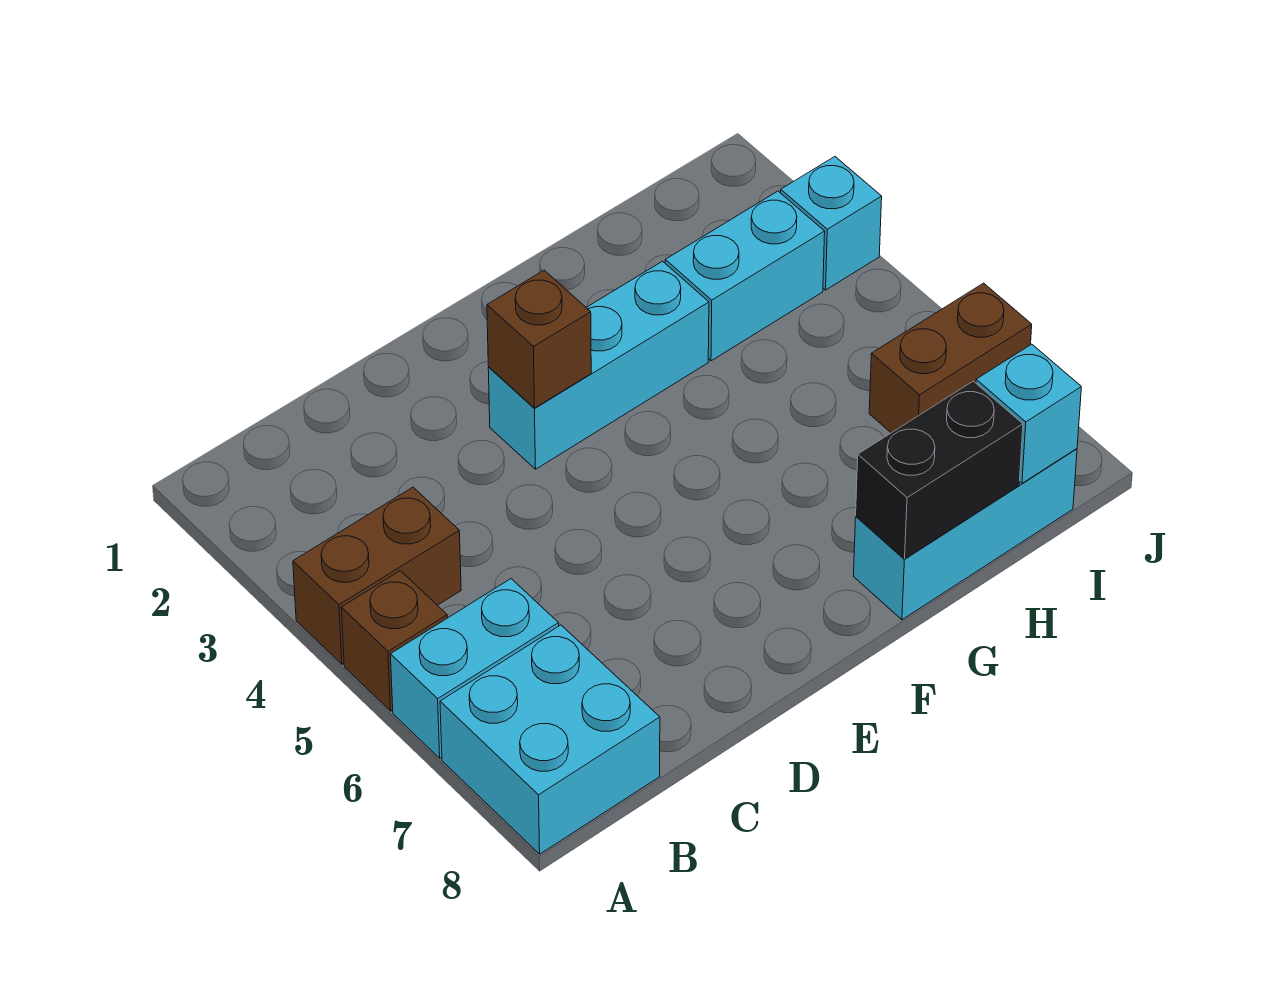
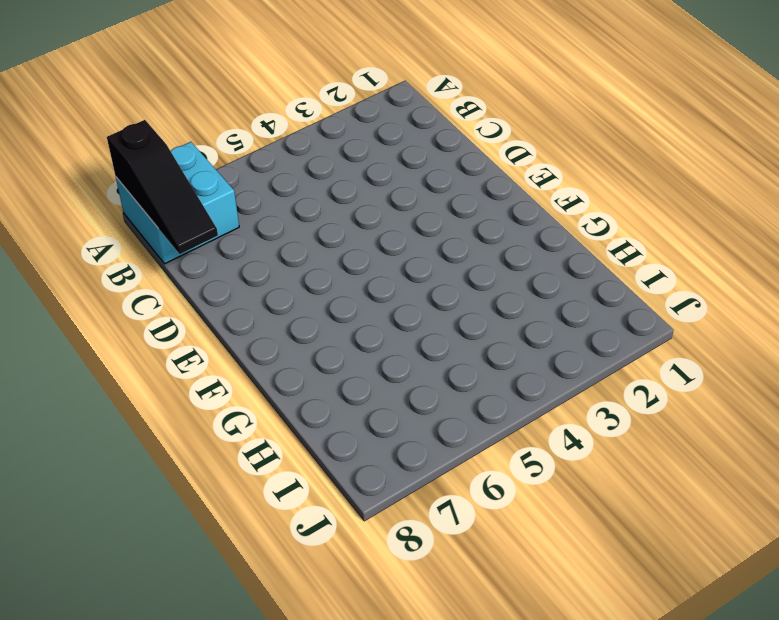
black 1x3 slope [107,120,218,254] -> none
none -> brown 1x2 brick [293,487,461,665]
none -> brown 1x1 brick [341,571,447,711]
none -> cyan 1x2 brick [390,579,559,758]

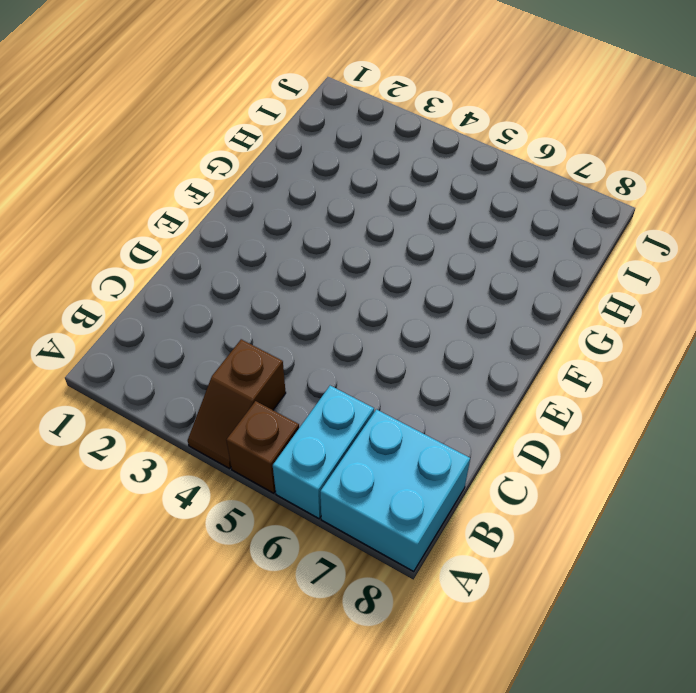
brown 1x2 slope [188,339,286,469] -> brown 1x2 brick [293,487,461,665]
none -> cyan 1x3 brick [488,261,709,469]
none -> cyan 1x3 brick [854,449,1077,620]
none -> cyan 1x2 brick [665,191,825,361]

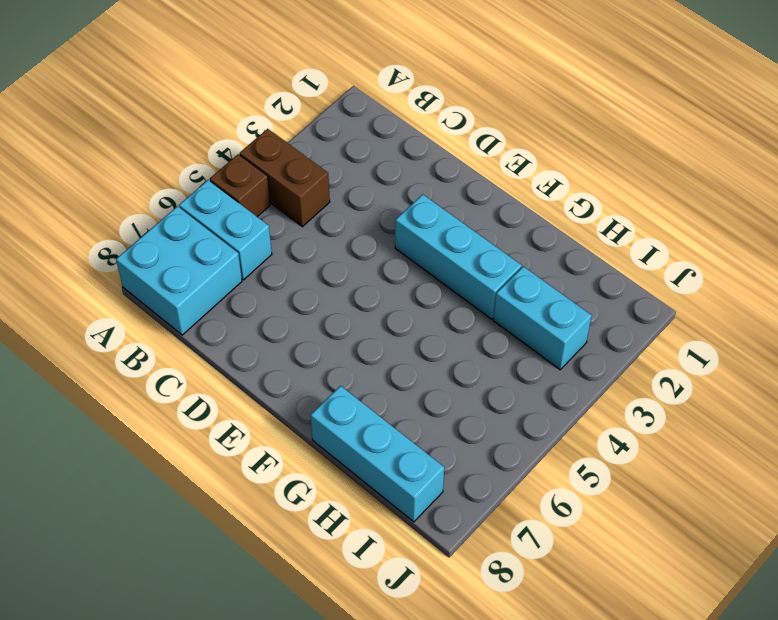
none -> brown 1x2 brick [869,283,1032,433]
none -> cyan 1x1 brick [781,157,882,290]
none -> brown 1x1 brick [487,270,591,408]

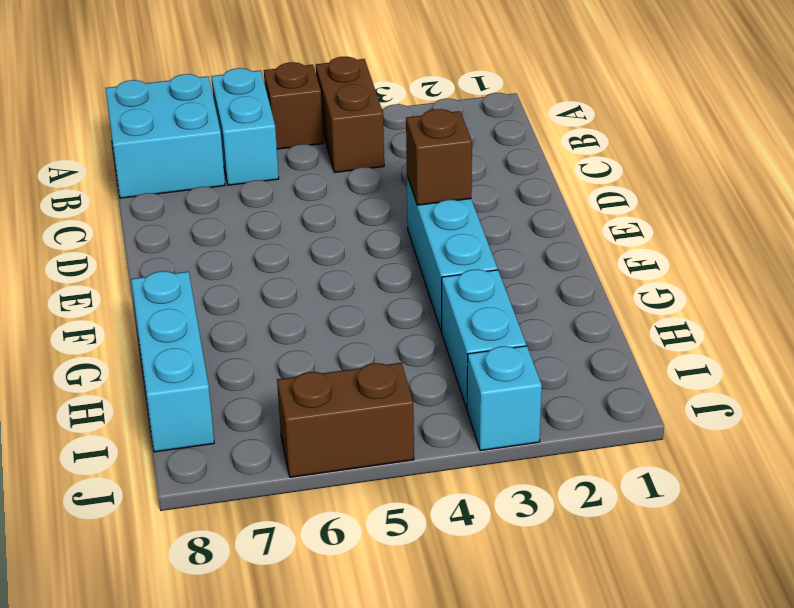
brown 1x2 brick [277,363,414,477] -> brown 1x2 brick turned to [869,283,1032,433]
none -> black 1x2 brick [856,381,1023,559]
none -> cyan 1x1 brick [976,344,1081,483]

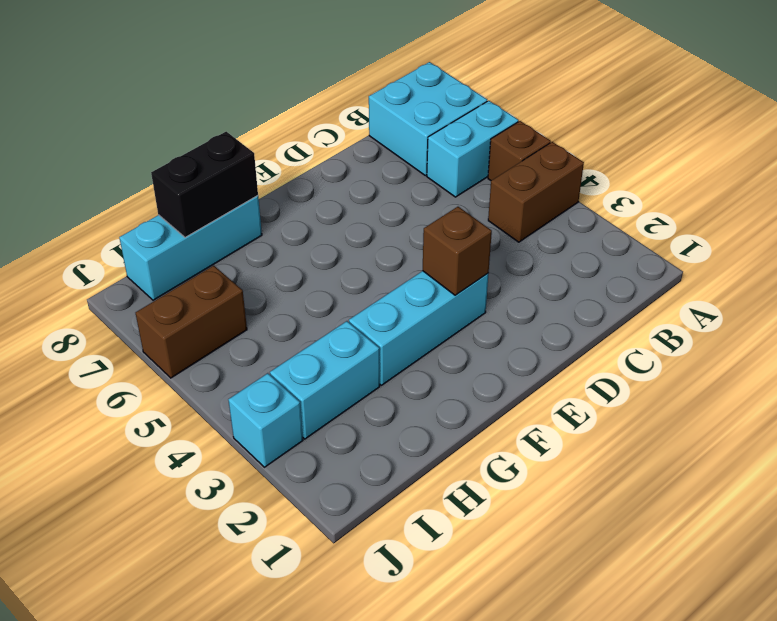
none -> cyan 1x1 brick [976,344,1081,483]

